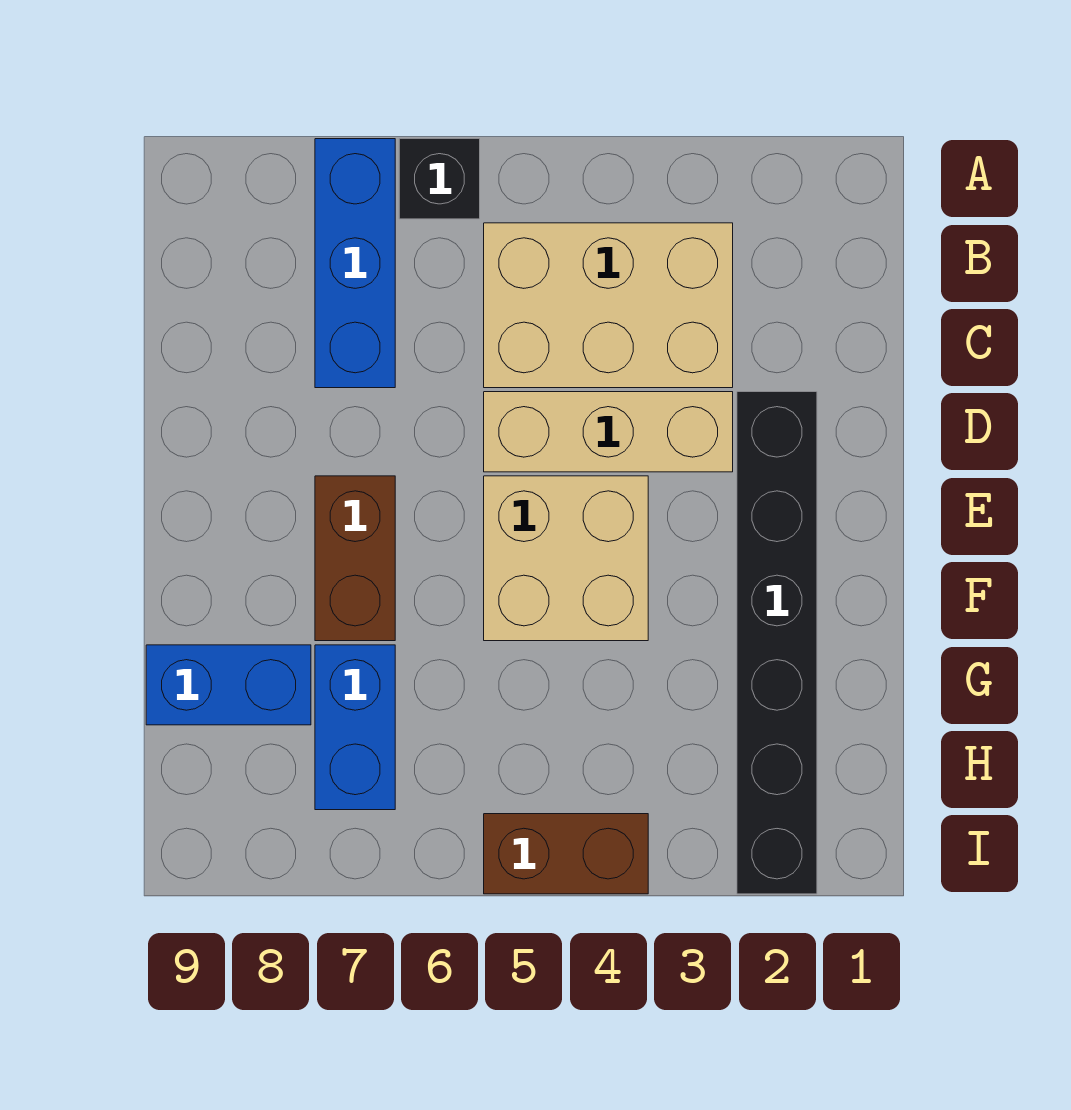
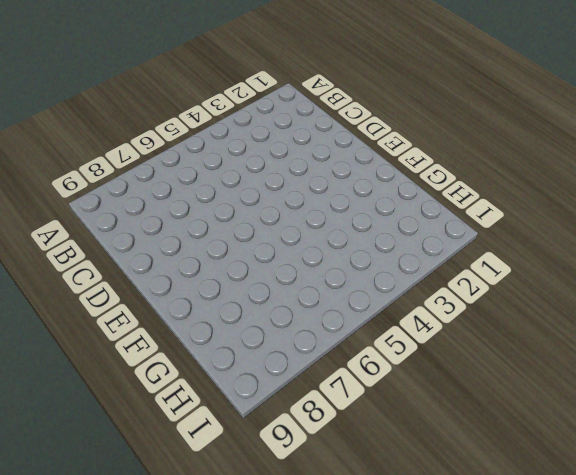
none -> black 1x1 brick [399,139,480,219]
none -> blue 1x3 brick [315,139,395,388]

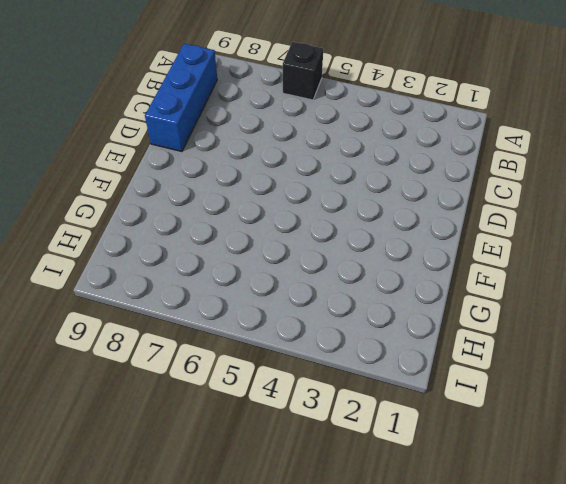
blue 1x3 brick [145,44,217,151] -> blue 1x3 brick moved to [315,139,395,388]
none -> tan 2x3 brick [484,223,733,388]
none -> black 1x6 brick [737,392,817,894]

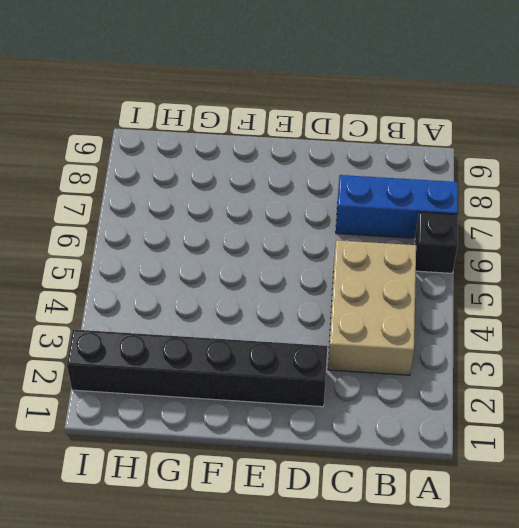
none -> tan 1x3 brick [484,392,733,472]
none -> tan 2x2 brick [484,476,648,641]

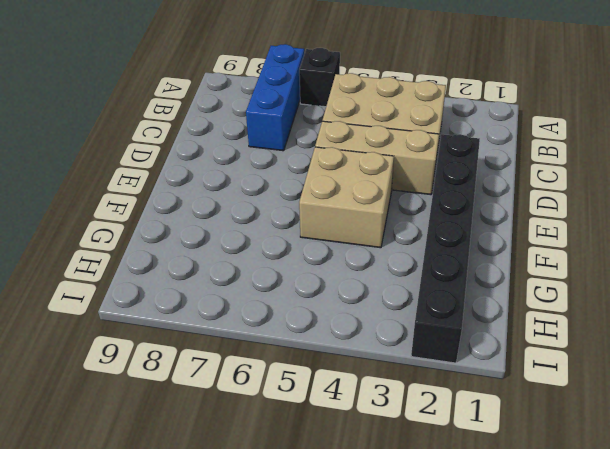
none -> brown 1x2 brick [315,476,395,641]
none -> blue 1x2 brick [315,645,395,810]

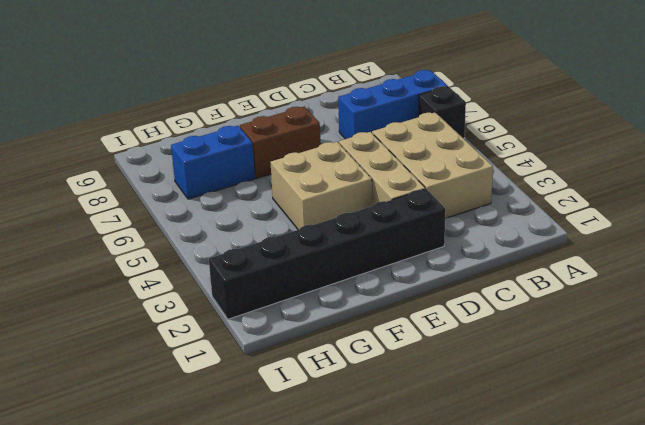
none -> blue 1x2 brick [146,645,311,725]
none -> brown 1x2 brick [484,814,648,894]

